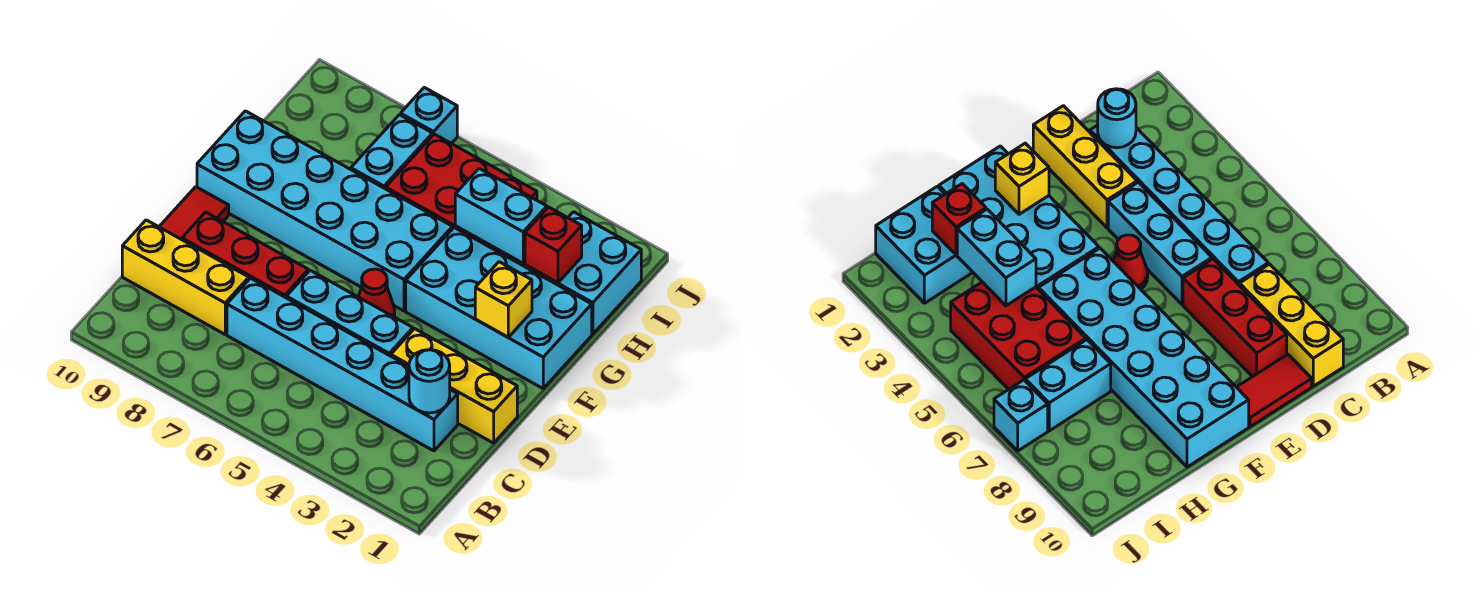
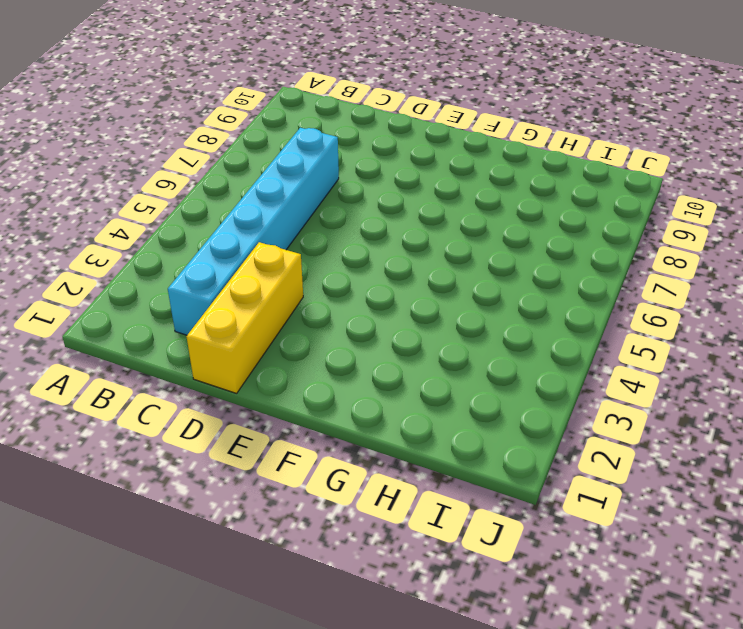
none -> yellow 1x3 brick [122,220,249,334]
none -> cyan 1x3 brick [286,270,413,356]
none -> red 1x3 brick [182,212,308,298]

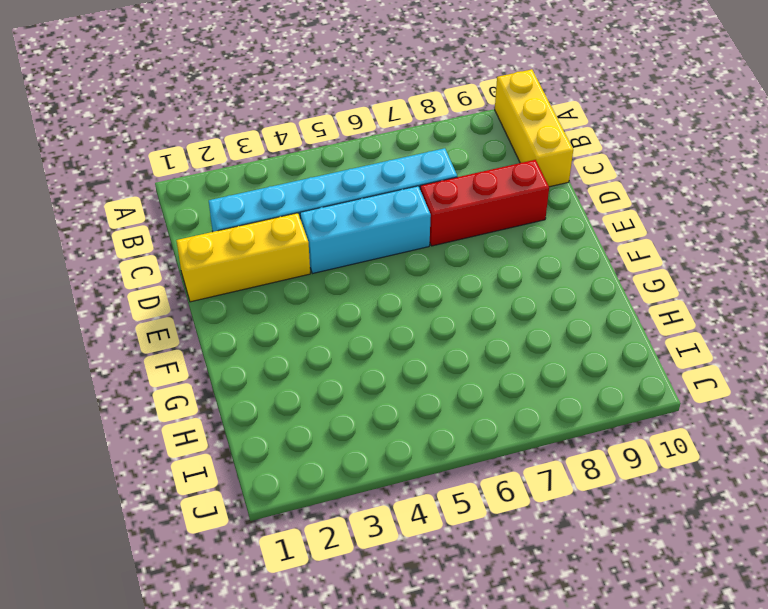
yellow 1x3 brick [495,69,573,187] -> yellow 1x3 brick turned to [122,220,249,334]
none -> red 1x2 tile [159,187,229,240]
none -> red 1x1 cone [358,269,395,317]
none -> cyan 2x4 brick [406,228,592,388]

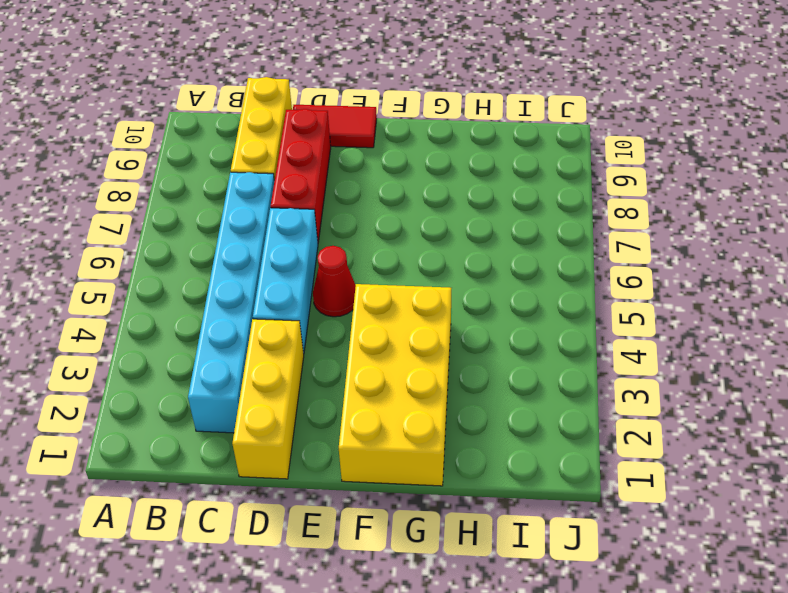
yellow 2x4 brick [339,284,451,486] -> cyan 2x4 brick [406,228,592,388]
none -> cyan 2x6 brick [197,111,452,311]
none -> cyan 2x2 brick [525,212,641,334]
none -> red 2x3 brick [386,134,537,256]

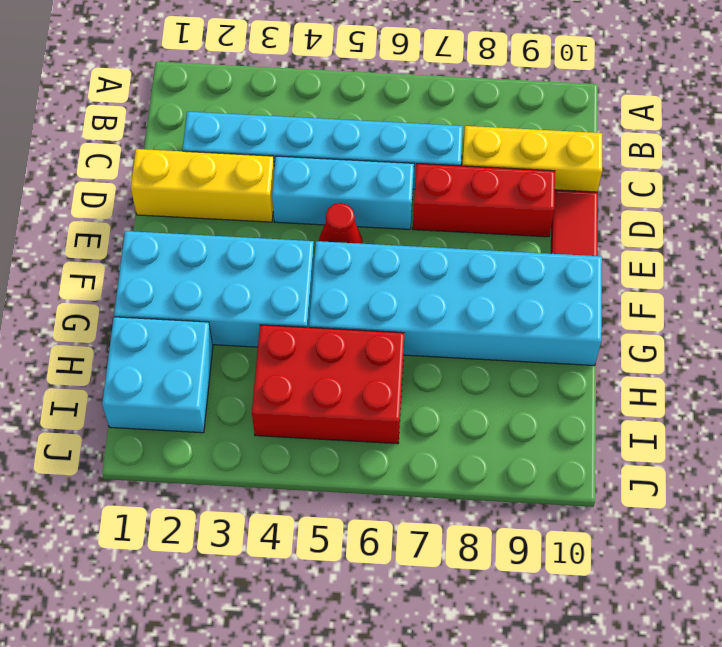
none -> cyan 1x2 brick [351,115,432,189]
none -> cyan 1x1 brick [401,87,457,144]
none -> cyan 1x1 round brick [409,350,450,413]

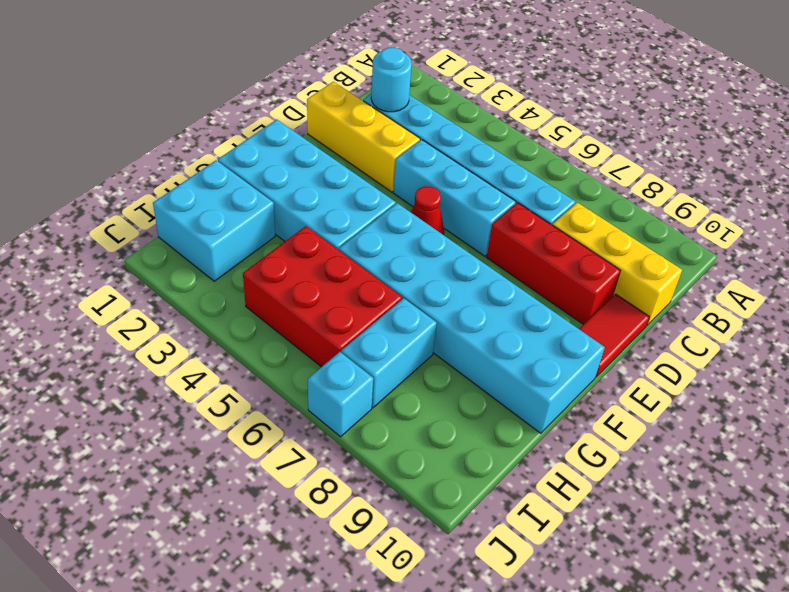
none -> yellow 1x1 brick [475,262,532,337]
none -> red 1x1 brick [525,207,582,283]
none -> cyan 1x2 brick [455,168,547,263]

